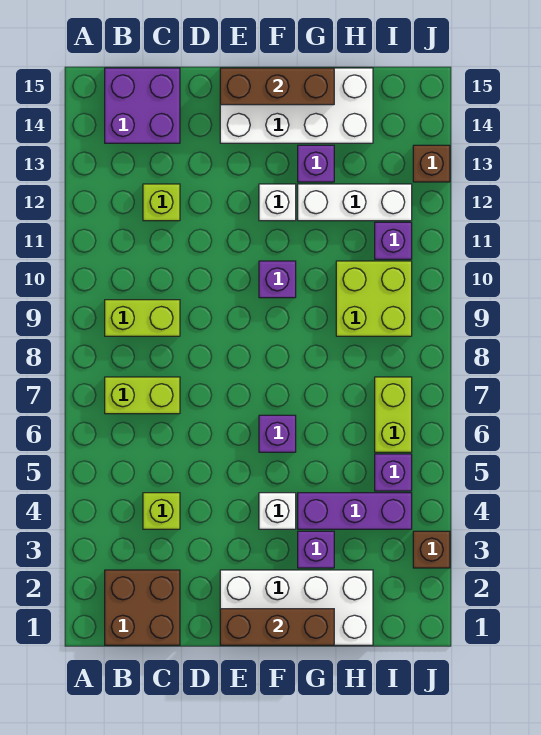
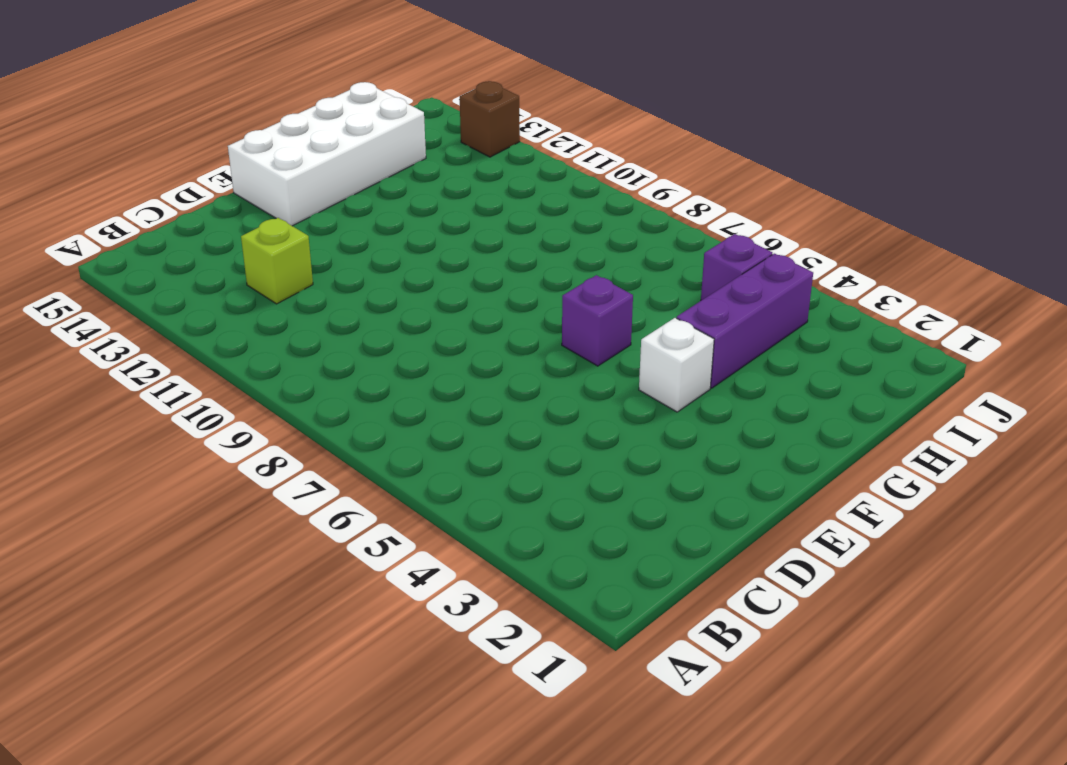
none -> brown 2x2 brick [105,570,180,645]
none -> lime 1x2 brick [105,377,180,414]
none -> lime 1x2 brick [105,300,180,336]

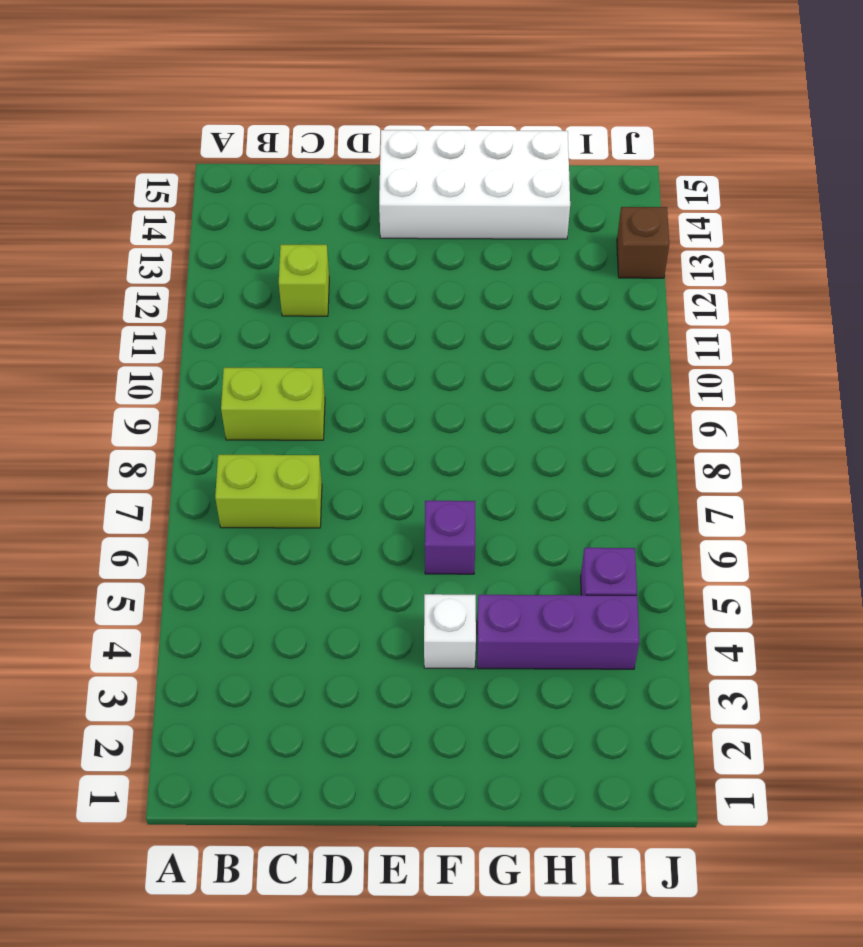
none -> brown 2x2 brick [105,570,180,645]
none -> purple 2x2 brick [105,68,180,143]
none -> lime 1x1 brick [143,493,180,529]

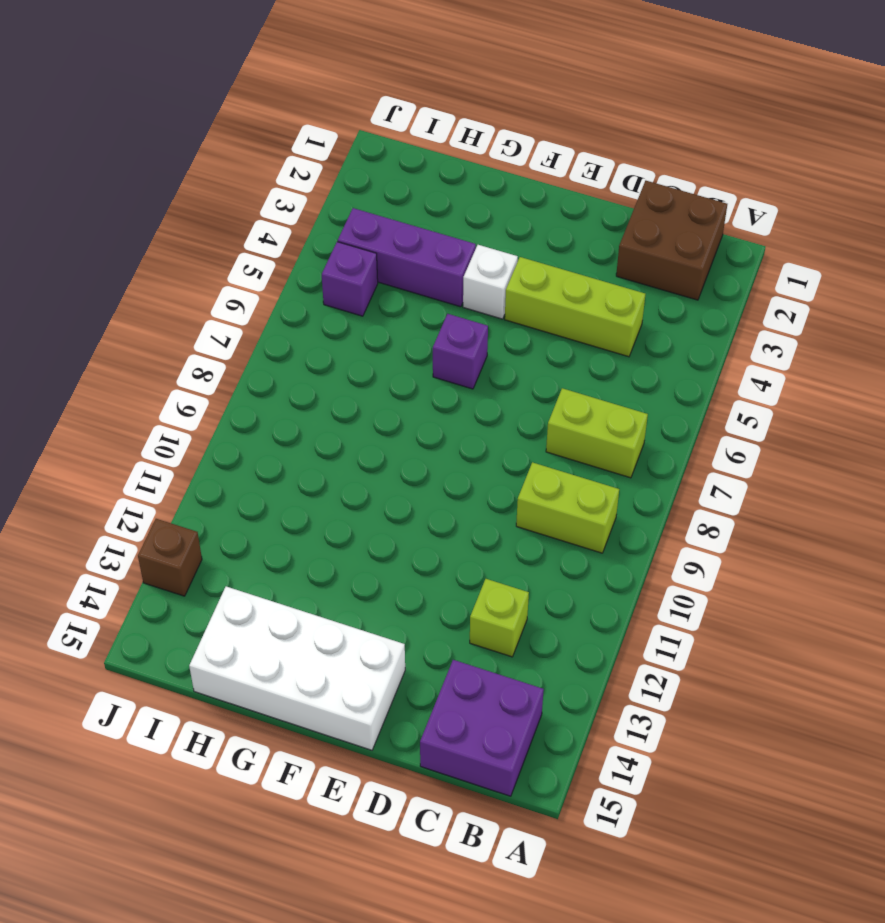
lime 1x3 brick [505,257,645,357] -> lime 1x1 brick [143,493,180,529]
none -> white 2x4 brick [220,570,373,645]
none -> purple 1x1 brick [259,261,296,298]
none -> white 1x1 brick [259,184,296,221]

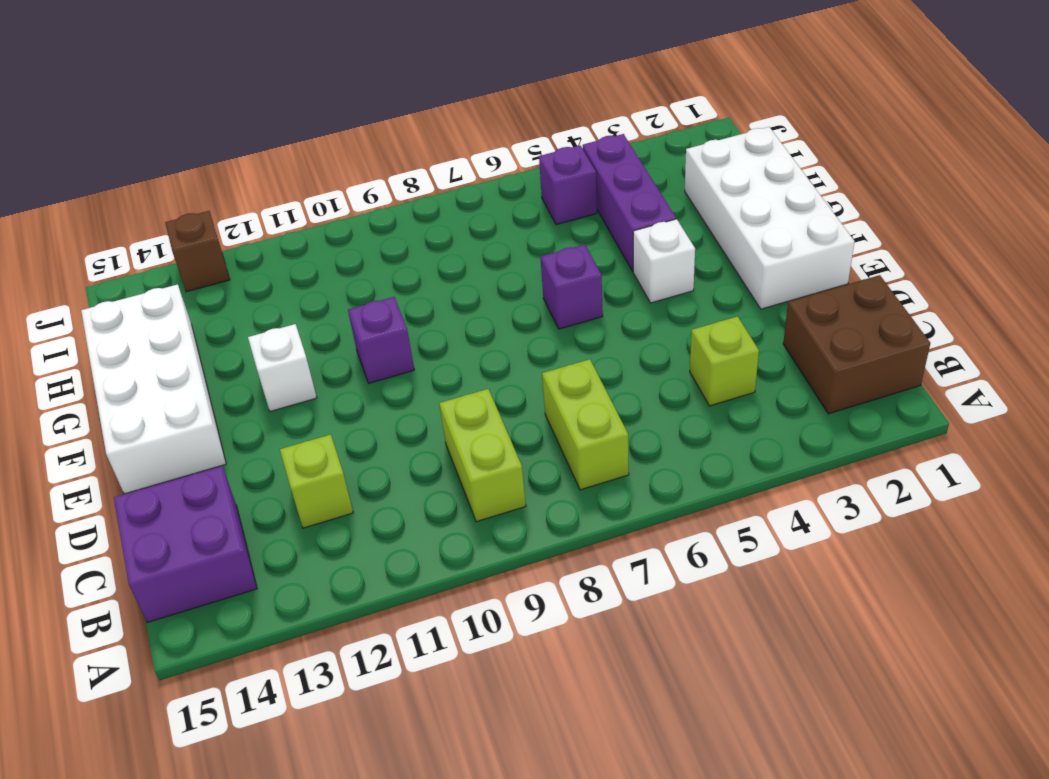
none -> purple 1x1 brick [298,531,334,568]
none -> white 1x3 brick [298,184,412,221]
none -> purple 1x1 brick [298,145,334,182]

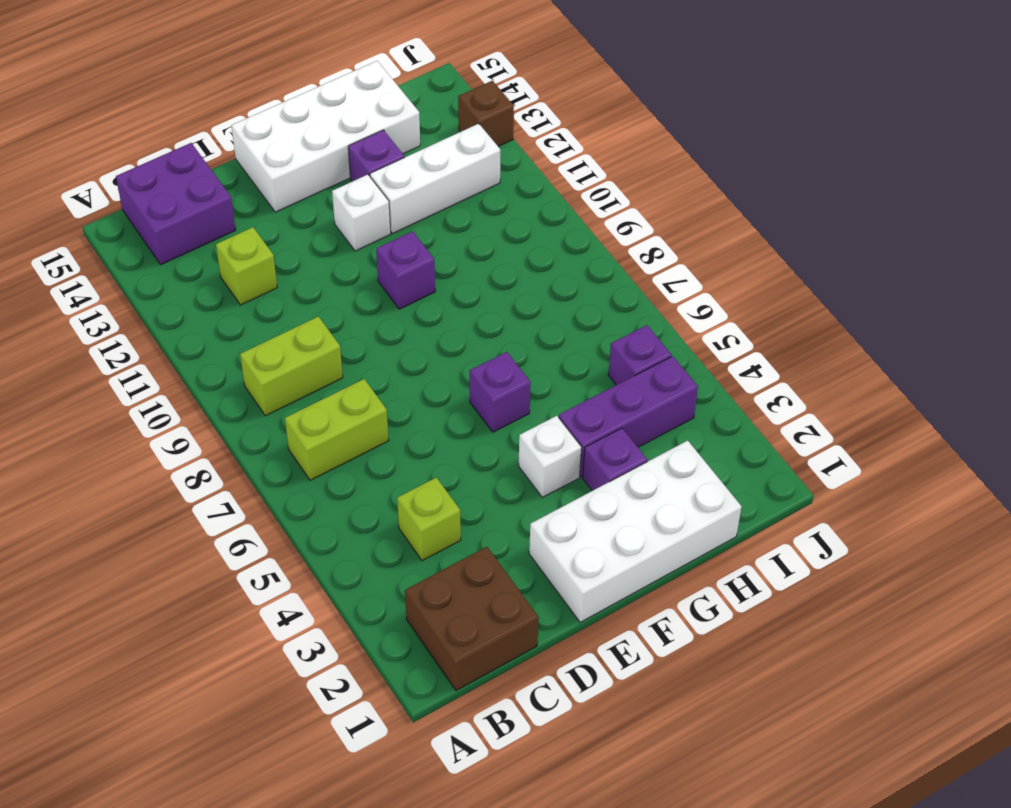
none -> lime 2x2 brick [336,261,412,336]
none -> lime 1x2 brick [375,377,412,452]
none -> purple 1x1 brick [375,222,412,259]

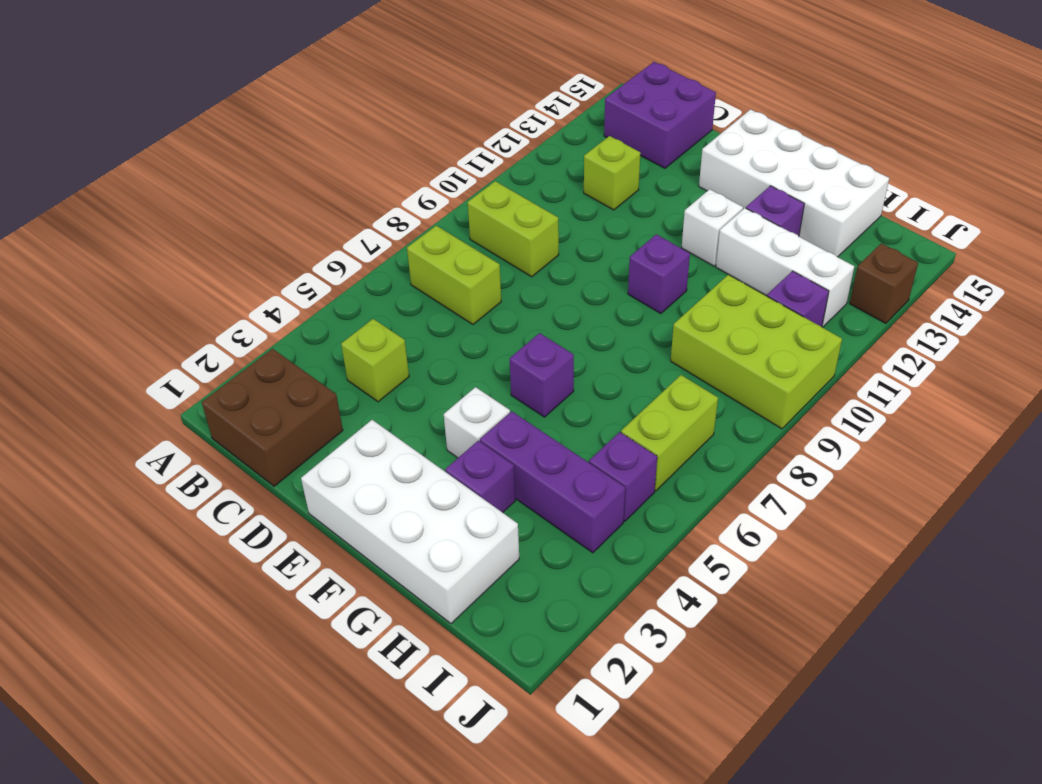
lime 2x3 brick [671,275,842,429] -> lime 2x2 brick [336,261,412,336]
none -> brown 1x1 brick [413,531,450,568]
none -> brown 1x3 brick [220,609,334,645]
none -> brown 1x3 brick [220,68,334,105]

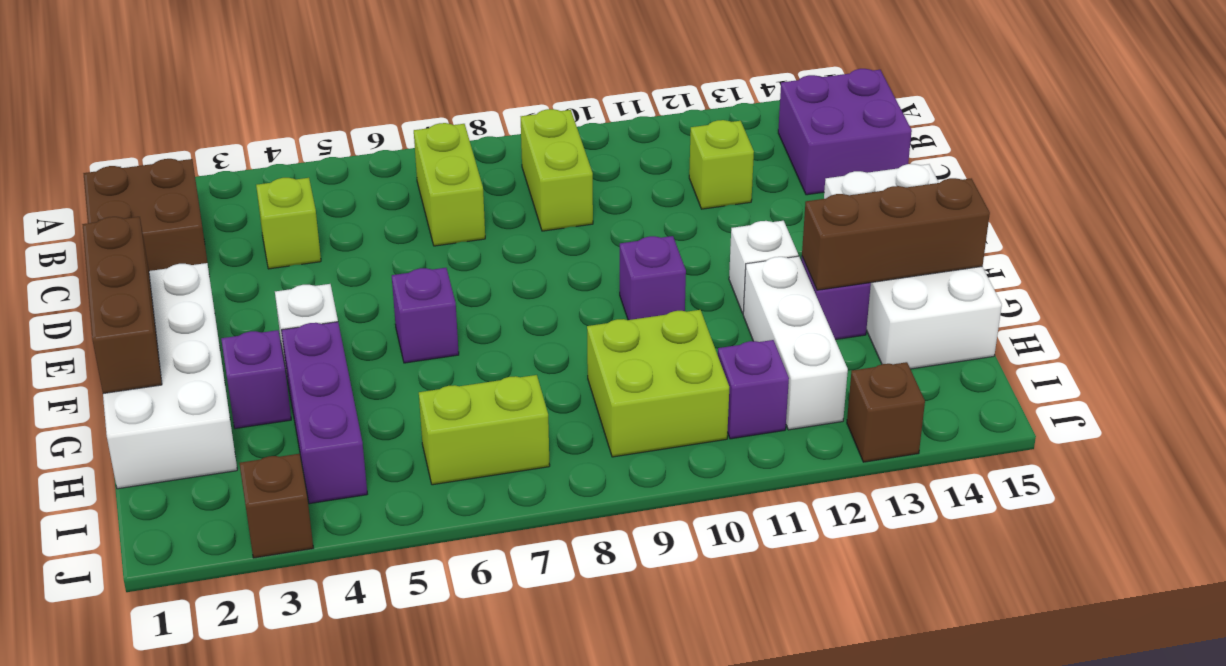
brown 1x3 brick [802,178,990,290] -> brown 1x3 brick turned to [220,68,334,105]
none -> purple 1x1 brick [375,454,412,491]

